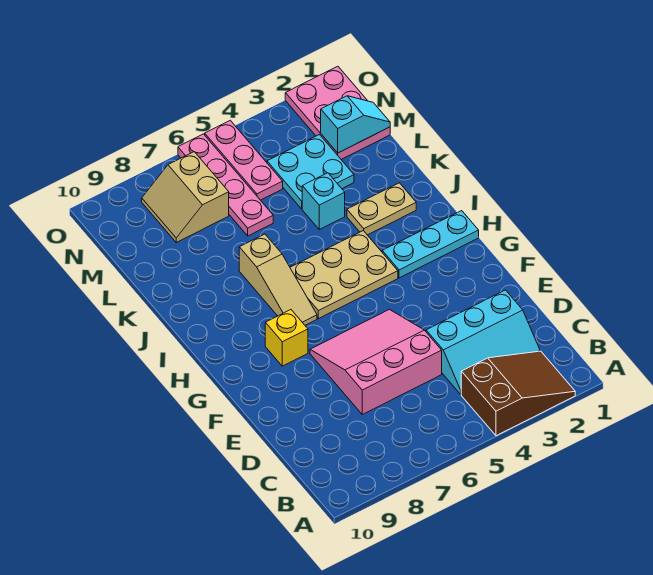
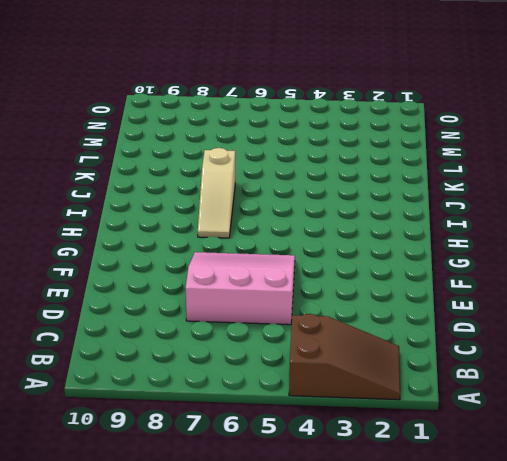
none -> cyan 2x3 slope [426,290,540,394]
none -> yellow 1x1 brick [265,310,308,366]
none -> cyan 1x3 plate [382,211,479,278]

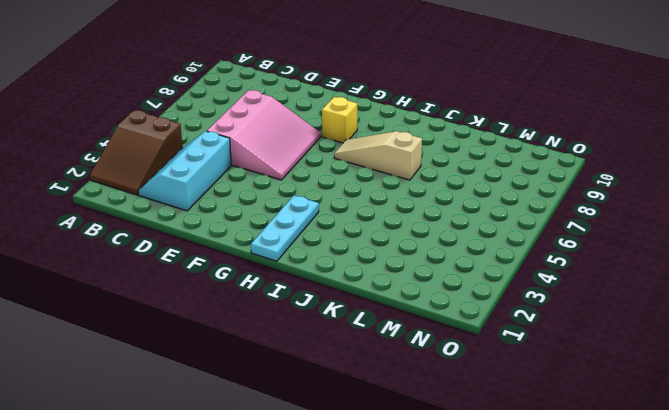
none -> tan 2x3 plate [290,231,398,319]
none -> tan 1x2 plate [347,183,416,235]
none -> cyan 1x1 brick [302,173,345,229]

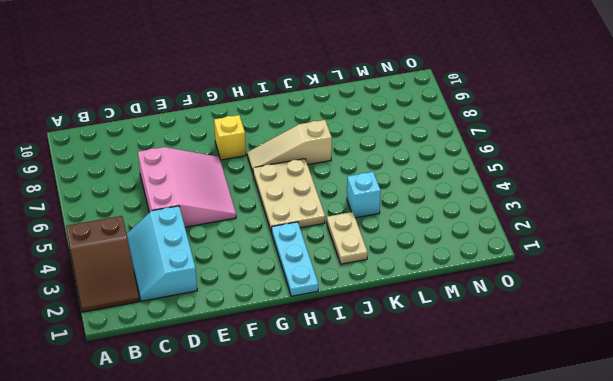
none -> cyan 2x2 plate [267,135,354,209]
none -> pink 1x4 plate [178,134,273,236]
none -> pink 2x3 plate [285,66,390,159]

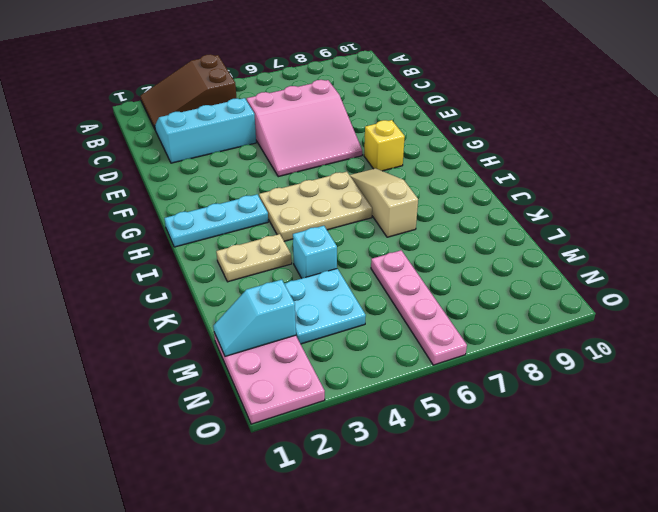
none -> pink 1x3 plate [205,120,283,200]
none -> tan 2x2 slope [142,152,229,242]

